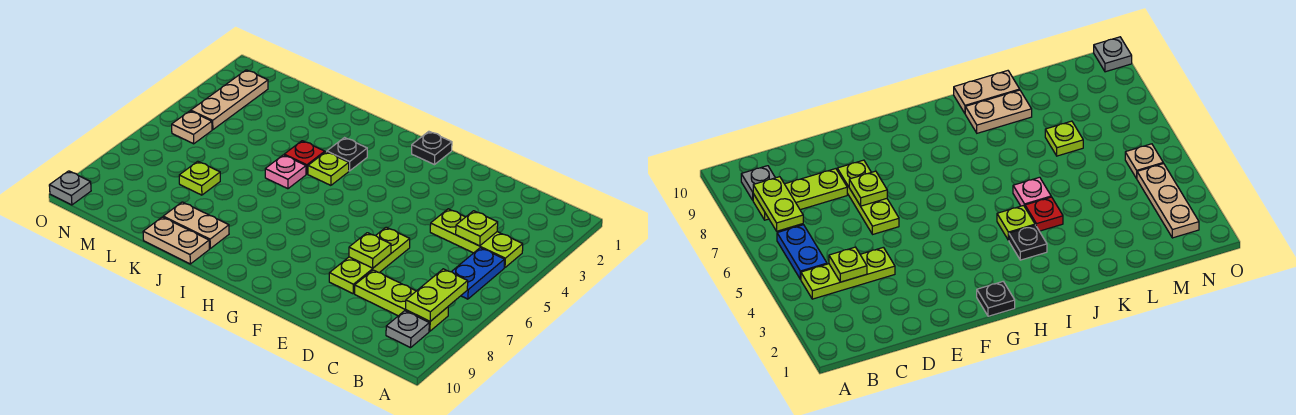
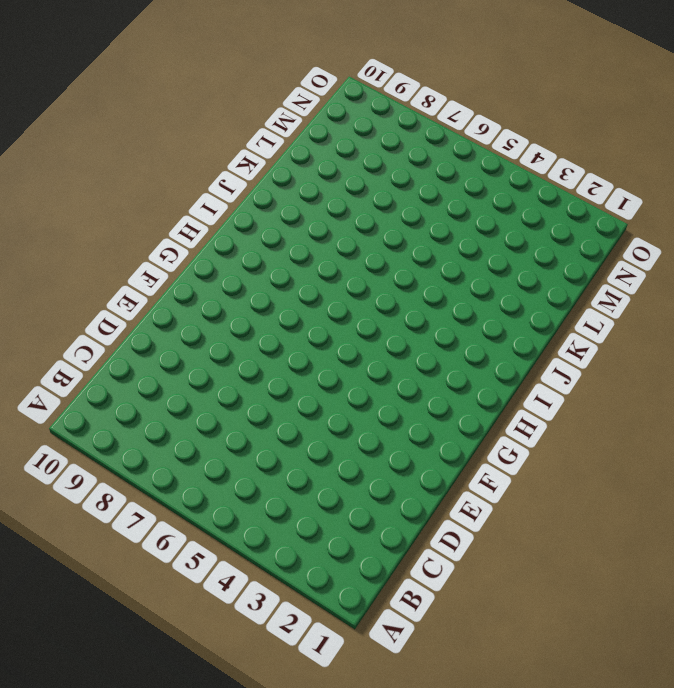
none -> lime 1x3 plate [430,209,523,268]
none -> blue 1x2 plate [452,248,505,299]
none -> lime 1x3 plate [355,270,448,331]

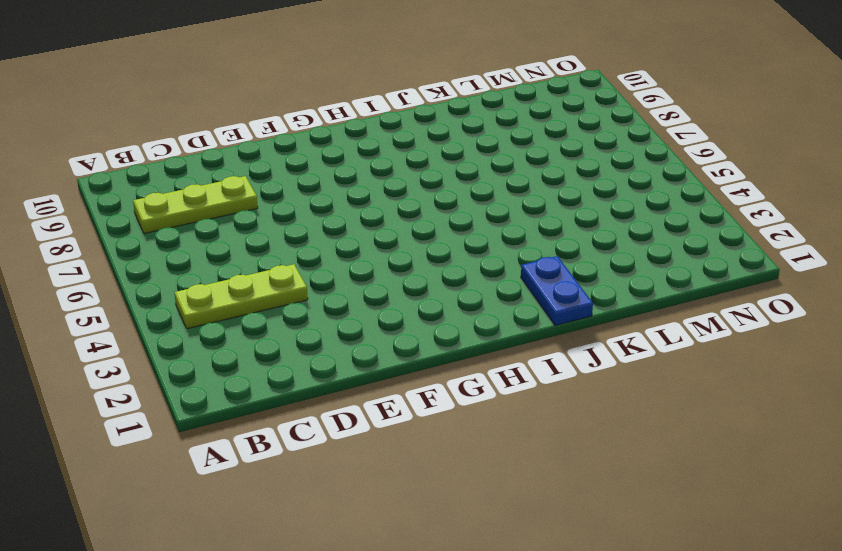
blue 1x2 plate [521,256,593,325] -> blue 1x2 plate moved to [452,248,505,299]
none -> grey 1x1 plate [386,311,429,348]
none -> lime 1x3 plate [329,227,410,294]
none -> black 1x1 plate [412,131,452,165]

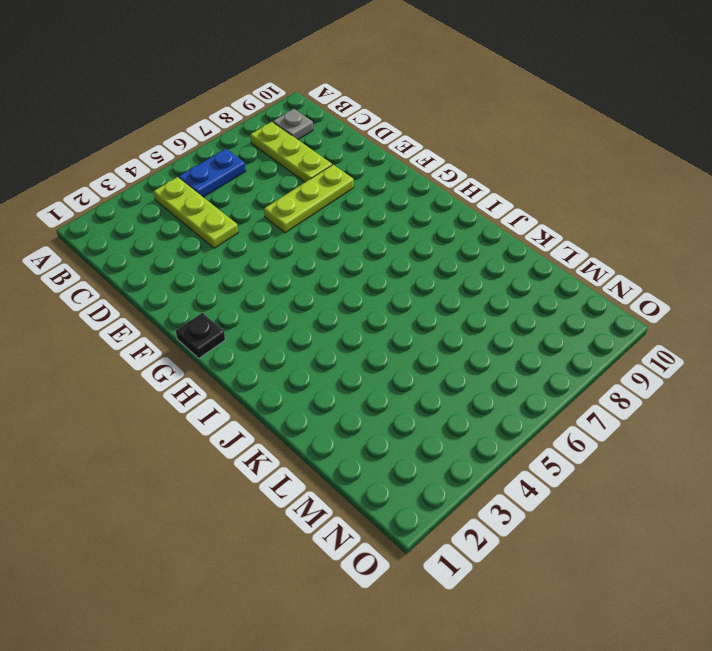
none -> black 1x1 plate [327,138,367,171]
none -> lime 1x1 plate [308,152,349,185]
none -> red 1x1 plate [284,141,325,174]

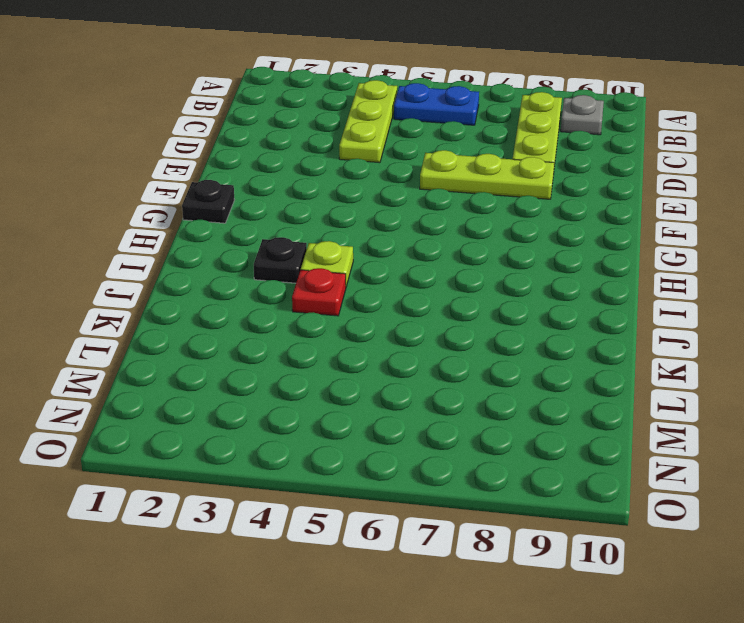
none -> pink 1x1 plate [265,155,306,189]
none -> tan 1x2 plate [163,202,229,248]
none -> tan 1x2 plate [143,217,209,264]

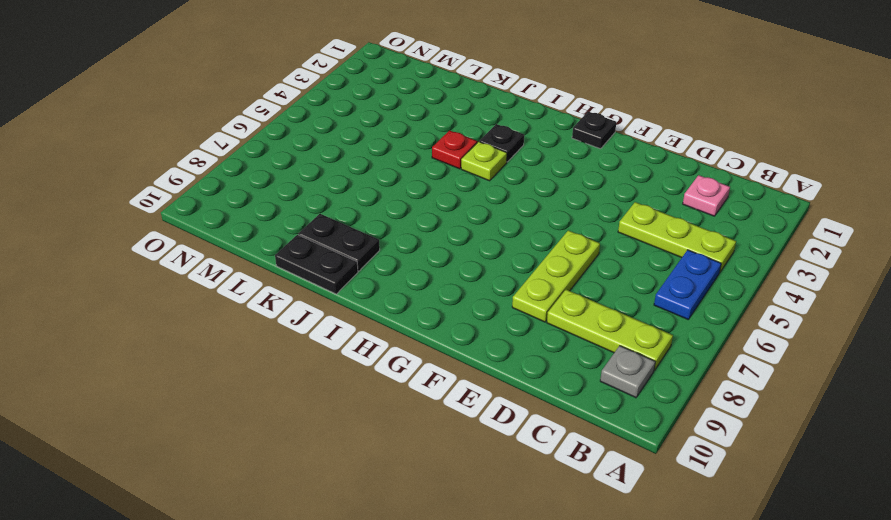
pink 1x1 plate [683,175,730,216] -> pink 1x1 plate moved to [265,155,306,189]
black 1x2 plate [298,214,380,271] -> tan 1x2 plate [163,202,229,248]
black 1x2 plate [275,235,358,294] -> tan 1x2 plate [143,217,209,264]
none -> lime 1x1 plate [179,161,220,195]
none -> tan 1x3 plate [191,70,268,130]
none -> tan 1x1 plate [172,111,212,144]

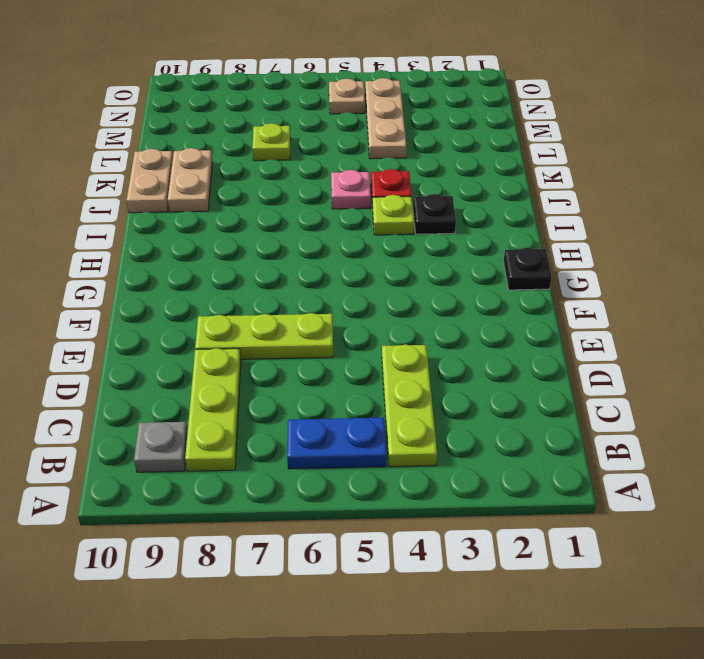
tan 1x3 plate [365,78,407,159] -> tan 1x3 plate turned to [191,70,268,130]
none -> grey 1x1 plate [49,171,91,205]
none -> lime 1x2 plate [406,269,468,321]
none -> lime 1x1 plate [456,211,498,246]

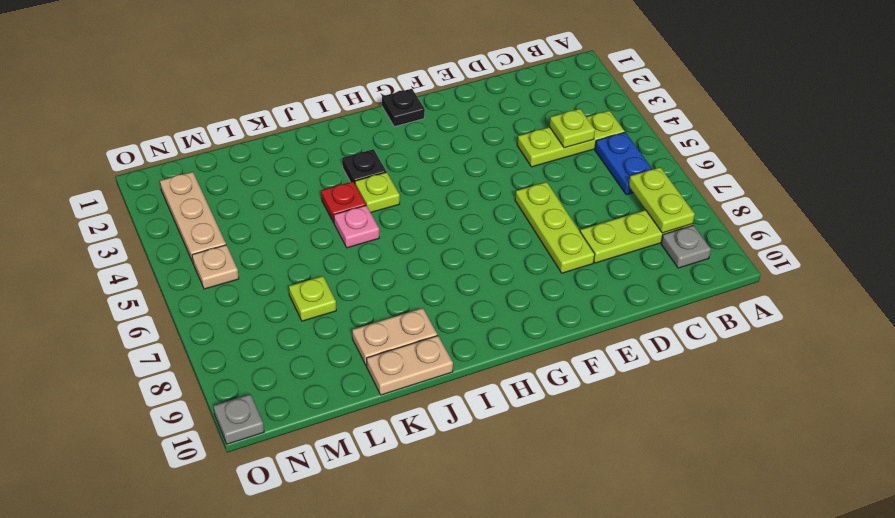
none -> lime 1x1 plate [349,233,391,268]

